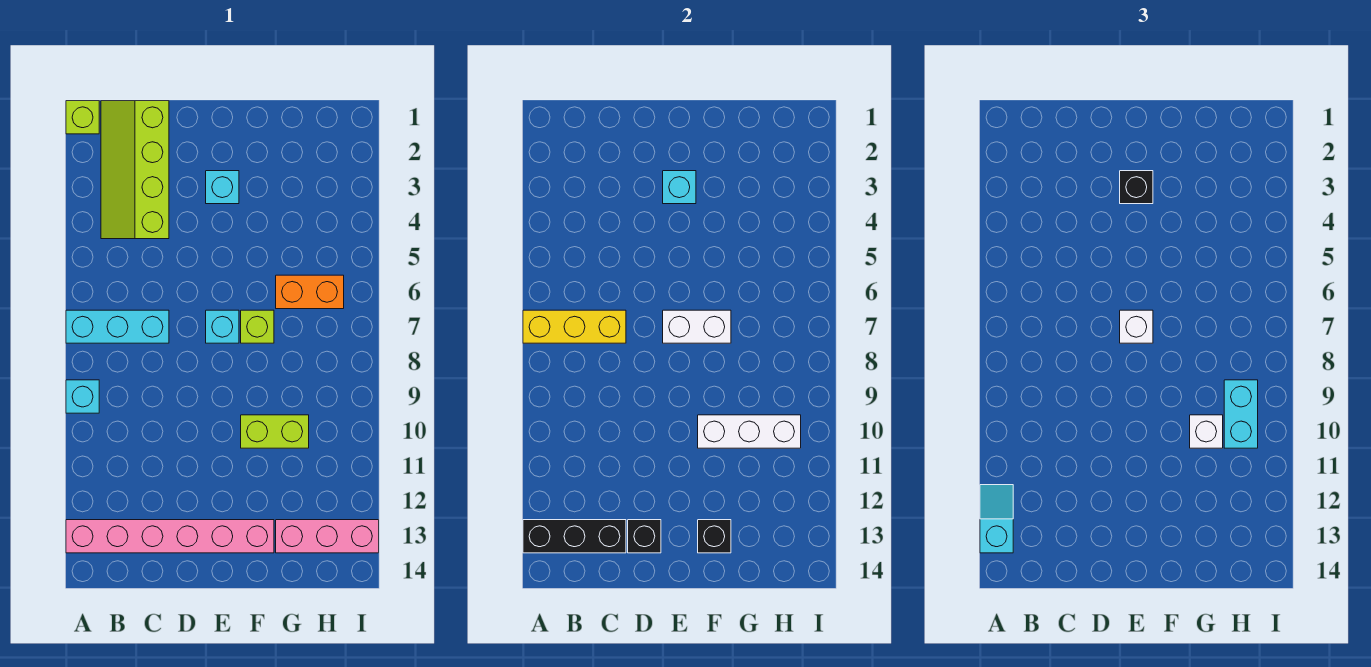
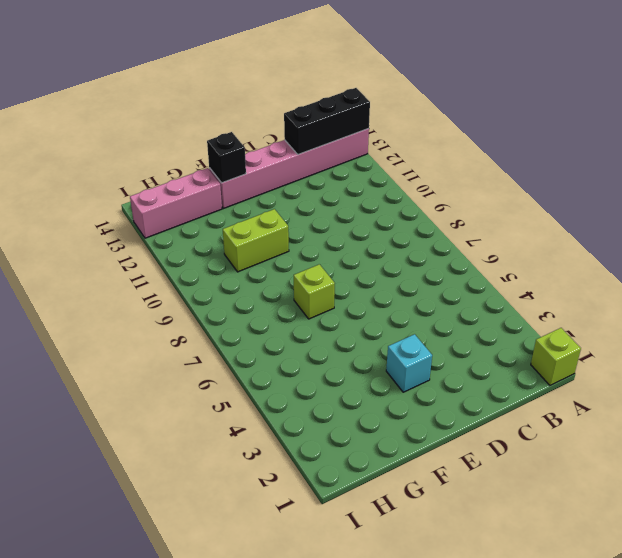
none -> cyan 1x3 brick [66,310,169,343]
none -> cyan 1x1 brick [66,380,99,413]
none -> lime 2x4 slope [101,101,169,239]

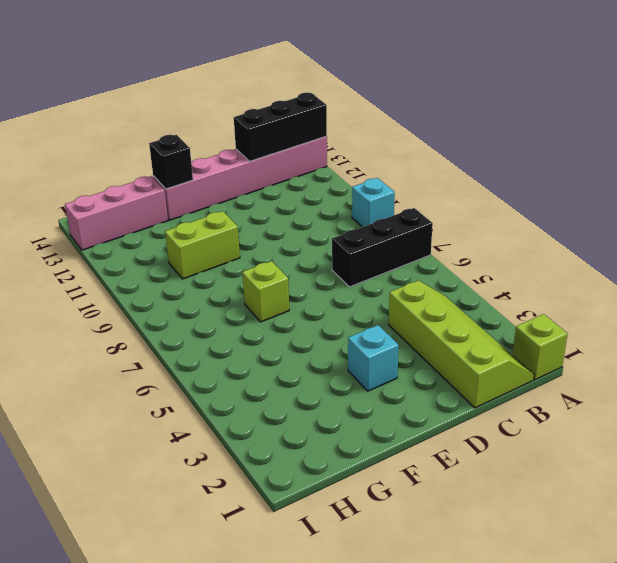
black 1x3 brick [332,208,433,287] -> cyan 1x3 brick [66,310,169,343]
none -> cyan 1x1 brick [206,310,239,343]
none -> orange 1x2 brick [276,275,344,309]
none -> yellow 1x3 brick [523,310,626,343]

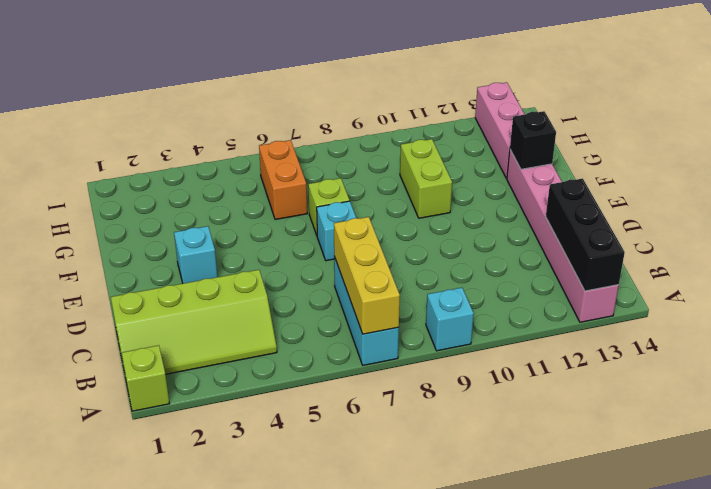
none -> black 1x1 brick [628,520,661,553]
none -> cyan 1x1 brick [663,171,696,204]
none -> white 1x2 brick [663,310,731,343]

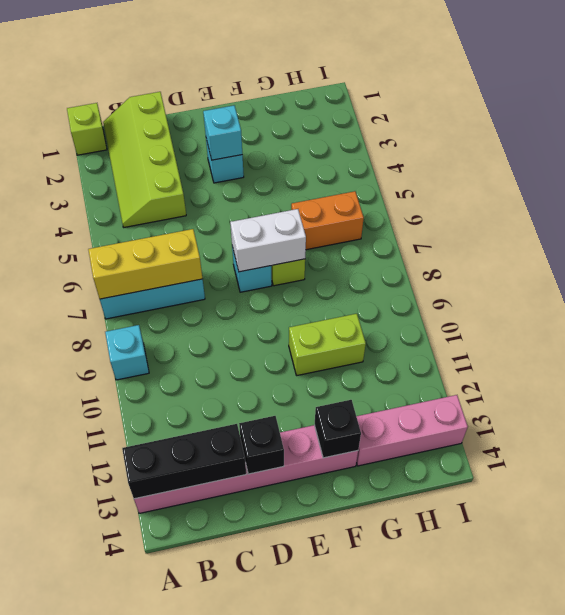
none -> white 1x3 brick [698,415,801,448]
none -> cyan 1x2 slope [980,485,1013,553]
none -> black 1x1 brick [1120,171,1153,204]

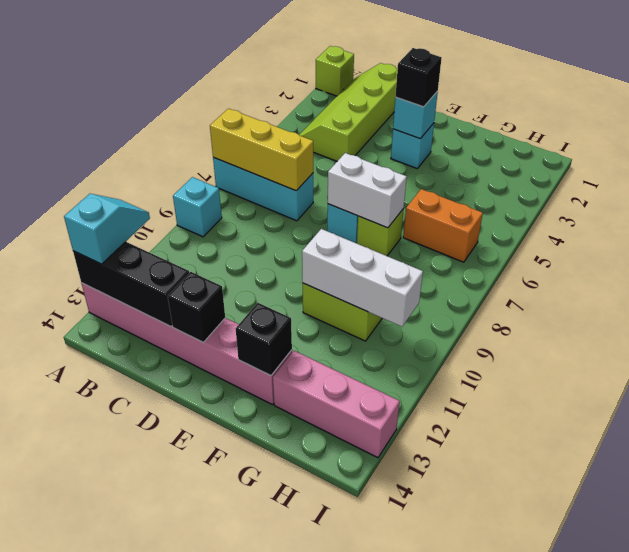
none -> white 1x1 brick [1120,310,1153,343]
none -> white 1x1 brick [1190,415,1223,448]
none -> cyan 1x2 brick [1224,380,1258,448]

